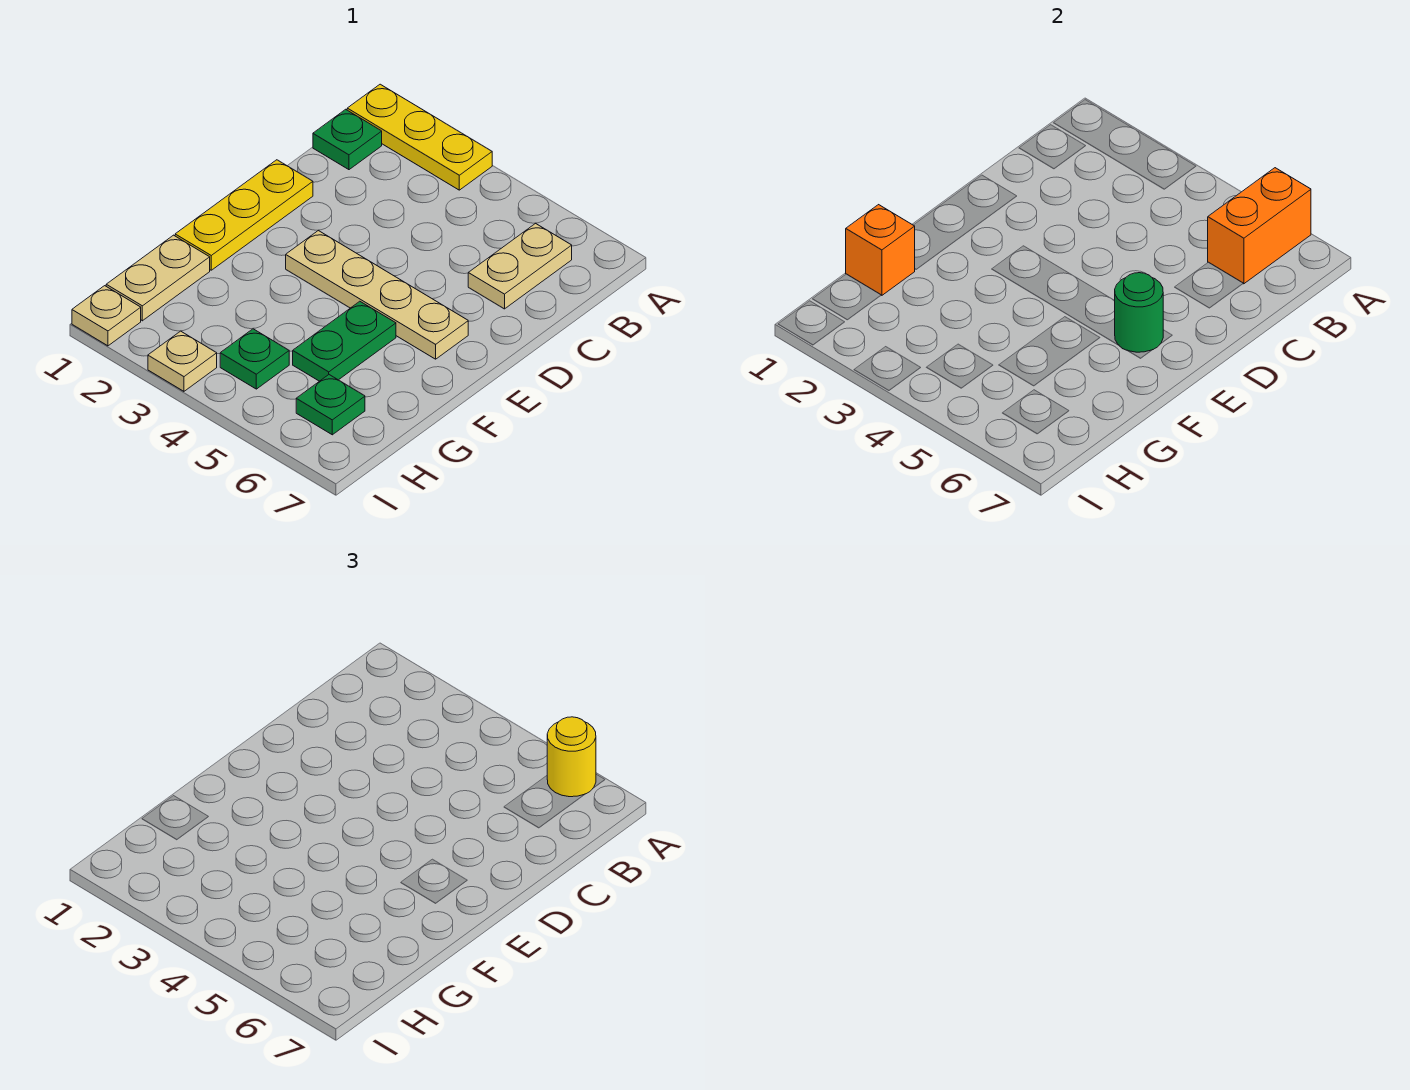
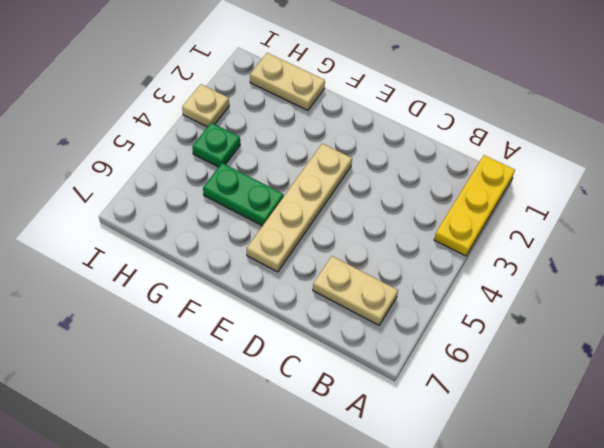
none -> green 1x1 plate [313,109,382,170]
none -> yellow 1x3 plate [175,160,313,270]
none -> green 1x1 plate [296,375,365,435]

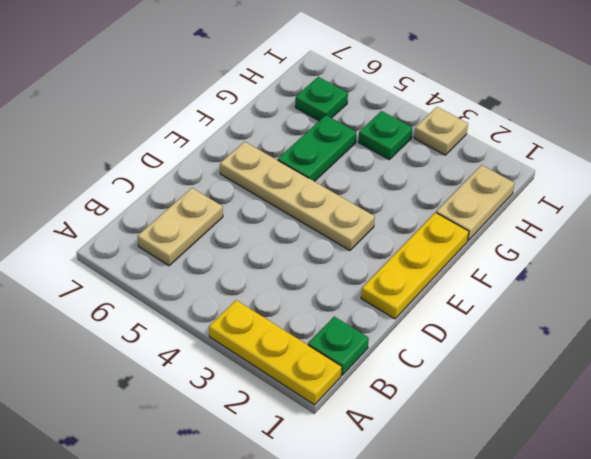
none -> tan 1x1 plate [72,286,141,346]
none -> orange 1x2 brick [1208,168,1311,284]
none -> green 1x1 round brick [1115,273,1163,352]

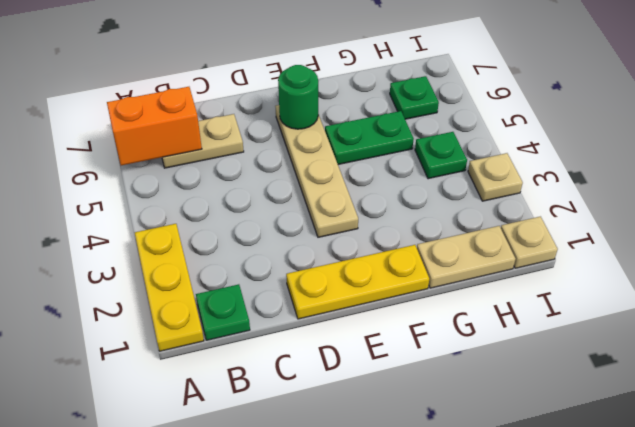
none -> orange 1x1 brick [846,205,915,295]
none -> yellow 1x1 round brick [547,717,596,797]

